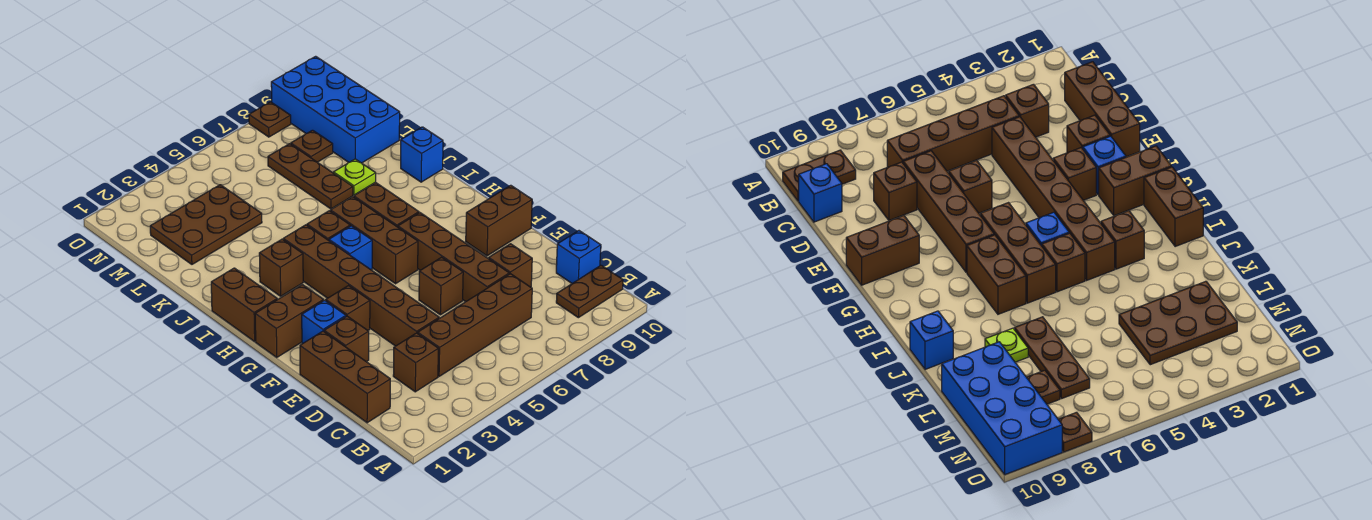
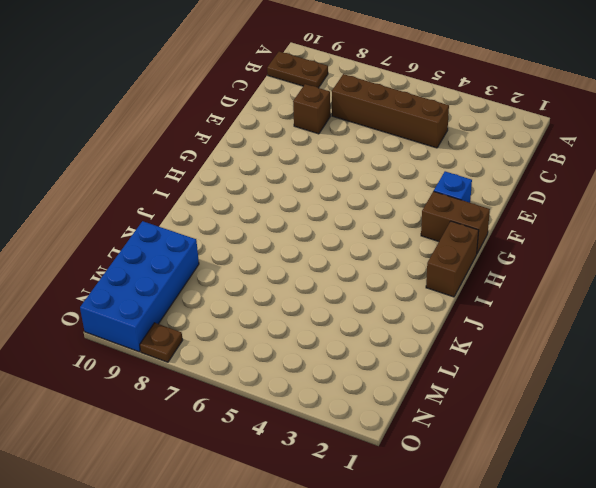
none -> brown 1x3 brick [300,331,390,423]
none -> brown 1x1 brick [393,333,438,392]
none -> blue 1x1 brick [556,231,601,283]

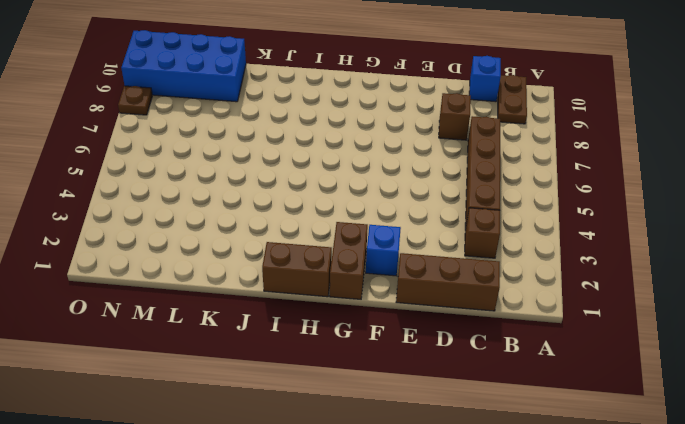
none -> brown 1x6 brick [283,225,439,346]
none -> brown 1x4 brick [398,213,509,302]
none -> brown 1x1 brick [324,316,369,362]

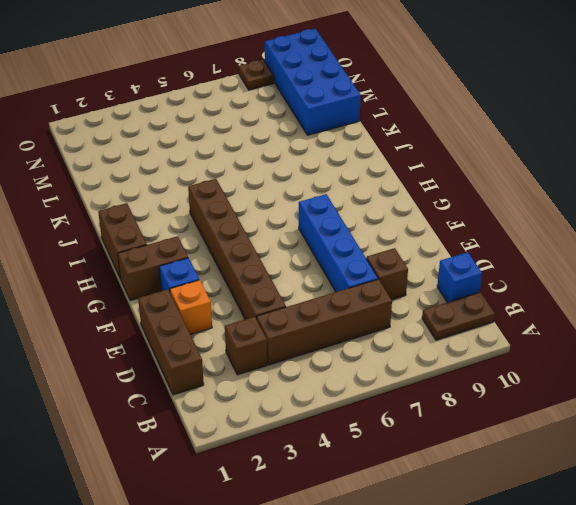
blue 1x4 brick [299,194,378,292] -> brown 1x4 brick [398,213,509,302]
orange 1x1 brick [170,280,212,335] -> brown 1x1 brick [324,316,369,362]
none -> brown 1x1 brick [419,257,463,315]
none -> brown 1x1 brick [326,286,370,330]
none -> brown 1x2 brick [466,185,532,256]

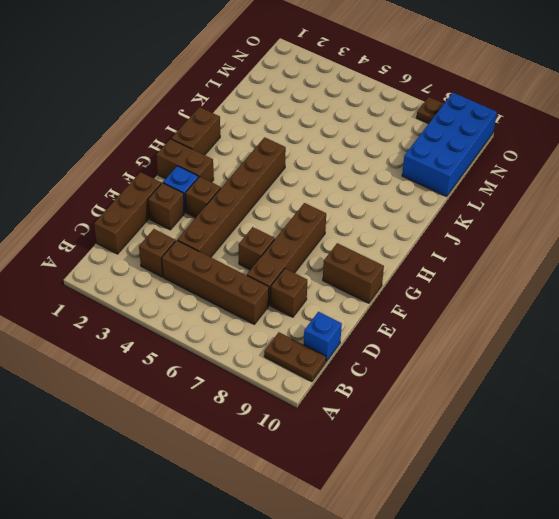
none -> brown 1x3 brick [330,197,418,284]
none -> blue 1x1 brick [329,226,372,270]
none -> brown 1x2 brick [354,183,419,227]

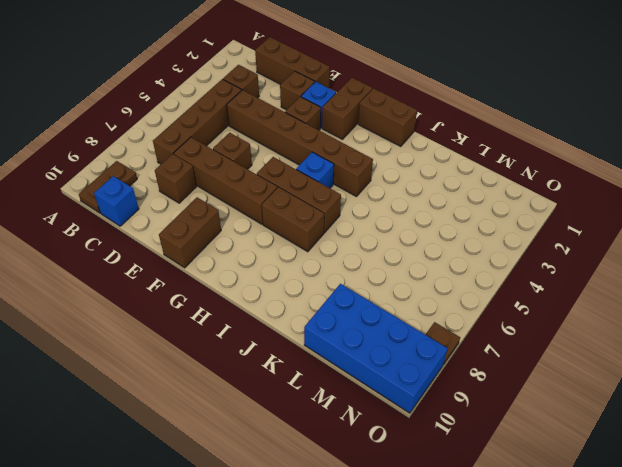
none -> brown 1x1 brick [259,239,303,296]
none -> brown 1x1 brick [307,211,350,240]
none -> blue 1x1 brick [401,127,443,182]

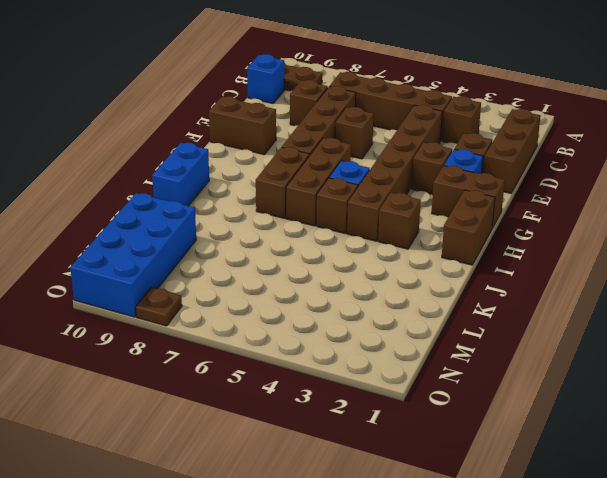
blue 1x2 brick [152,143,209,206] -> blue 1x1 brick [401,127,443,182]
none -> brown 1x3 plate [268,144,353,209]
none -> lime 1x1 plate [333,159,376,195]
none -> brown 2x3 plate [150,185,262,264]

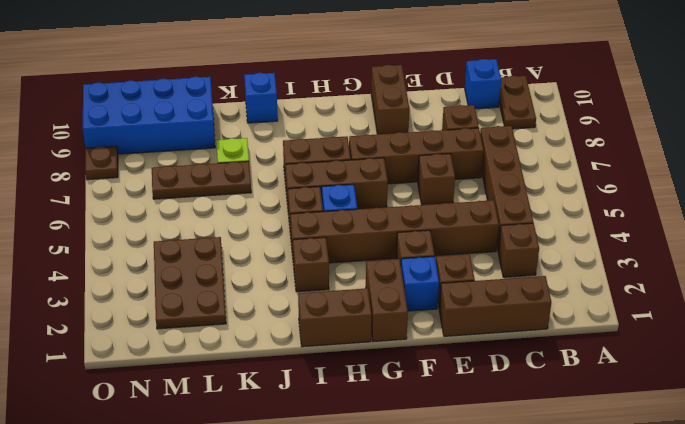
none -> brown 1x1 plate [291,130,333,162]

